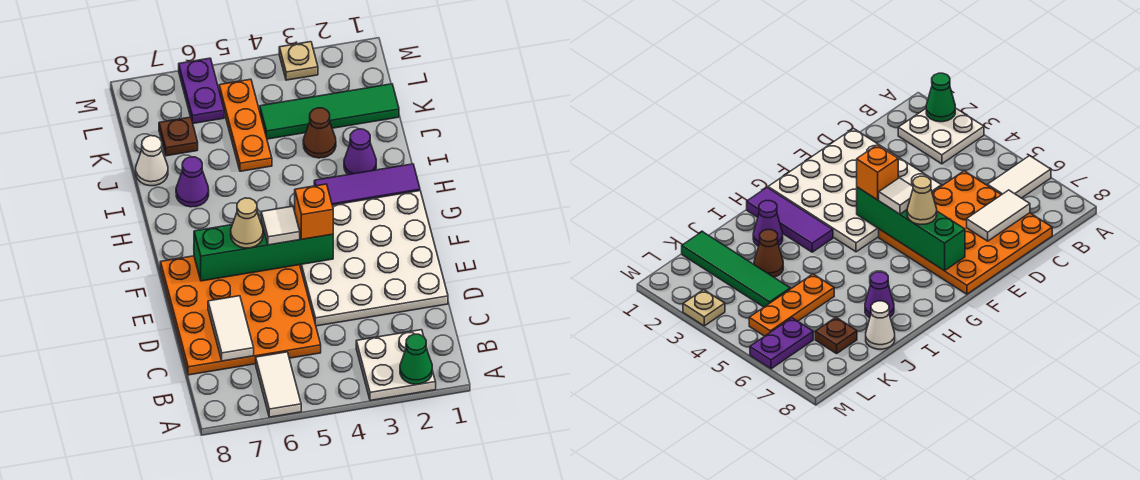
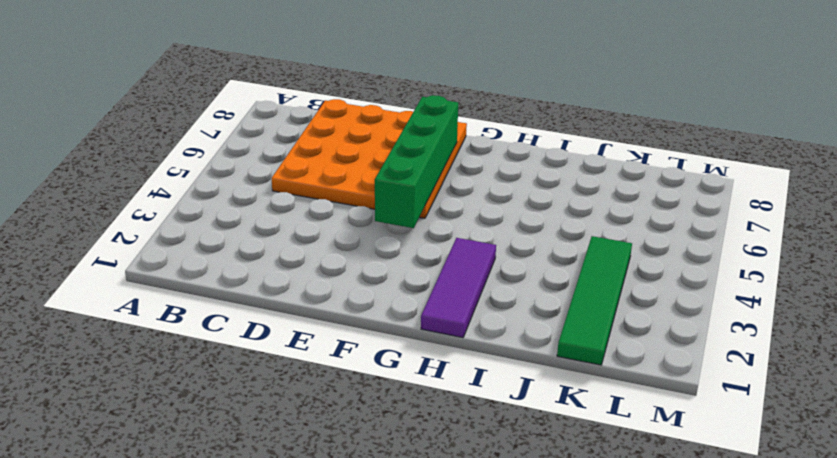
none -> white 2x2 plate [356,330,436,401]
none -> white 1x2 tile [256,352,301,417]
none -> white 4x4 plate [300,191,448,326]

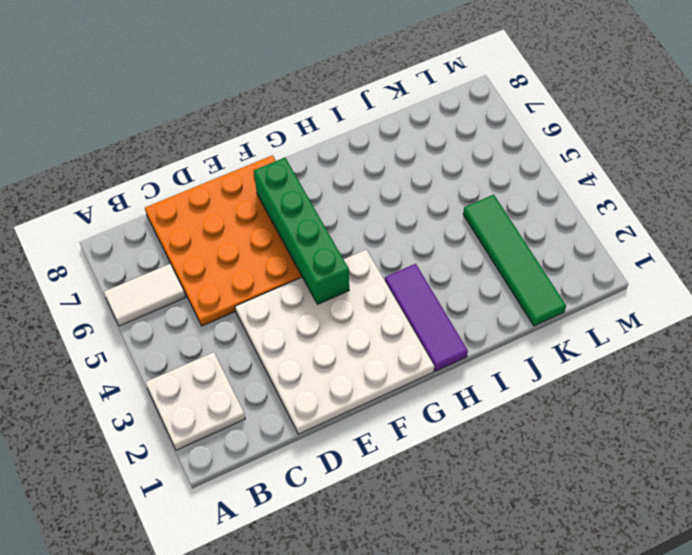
none -> purple 1x1 cone [344,129,376,175]
none -> purple 1x1 cone [176,157,209,207]
none -> brown 1x1 cone [303,108,336,158]

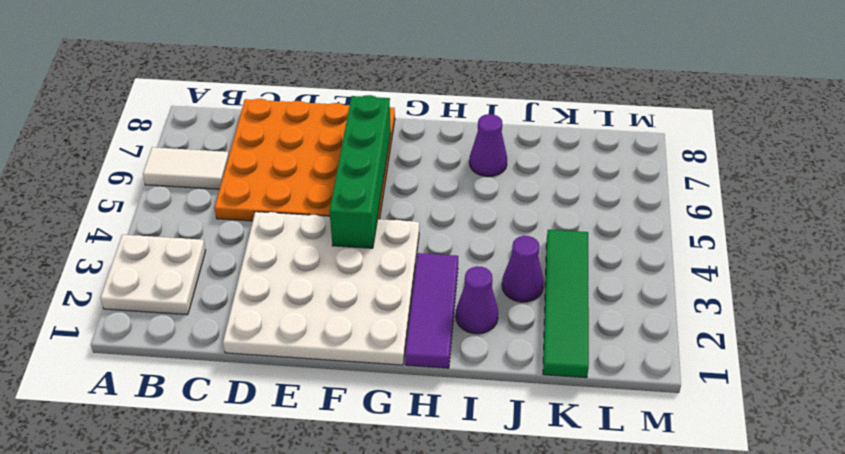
purple 1x1 cone [502,236,544,302] -> brown 1x1 cone [303,108,336,158]
none -> orange 1x3 plate [219,79,272,171]
none -> white 1x1 cone [136,136,168,186]
none -> brown 1x1 plate [159,117,198,156]

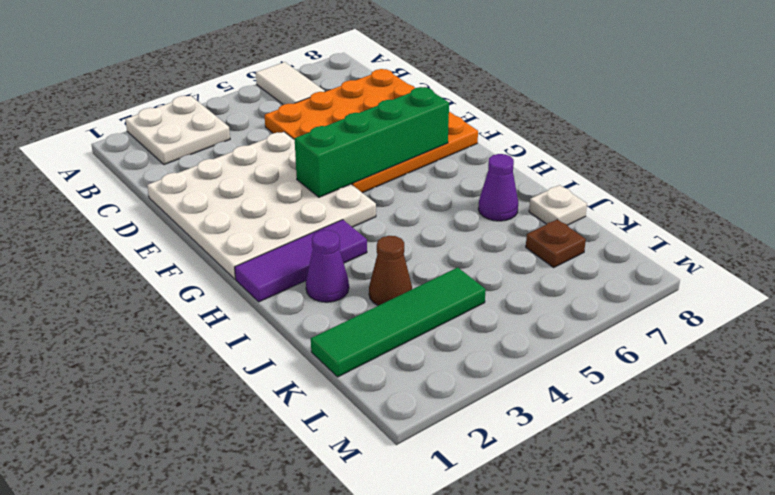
white 1x1 plate [529,185,587,225] -> white 1x1 cone [136,136,168,186]
none -> orange 1x3 plate [219,79,272,171]
none -> purple 1x2 plate [179,58,224,123]
none -> tan 1x1 plate [279,42,318,80]

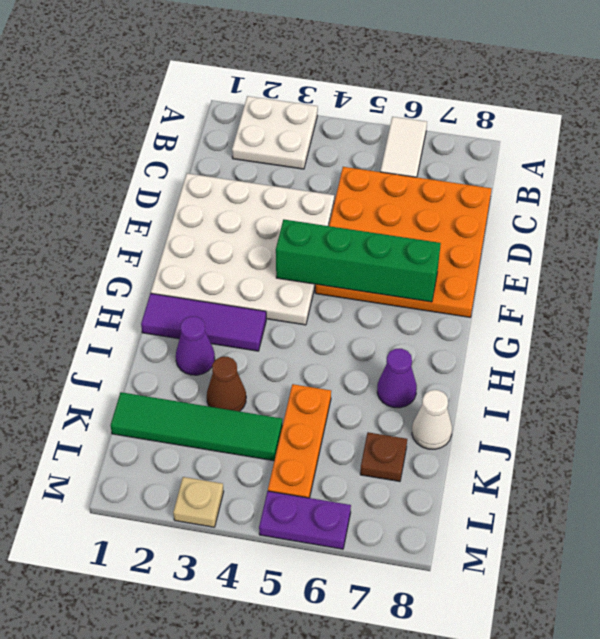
purple 1x2 plate [259,491,351,549] -> purple 1x2 plate turned to [179,58,224,123]
none -> green 1x1 cone [400,334,432,384]
none -> white 1x2 tile [208,296,254,361]
none -> orange 1x1 brick [294,184,333,239]

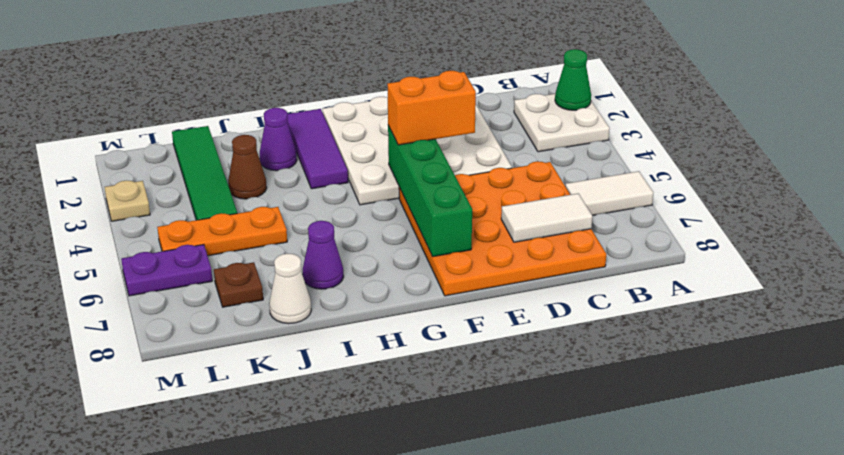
orange 1x2 brick [387,71,476,145] -> orange 1x1 brick [294,184,333,239]
none -> white 1x1 tile [261,206,300,245]
none -> tan 1x1 cone [231,198,263,248]

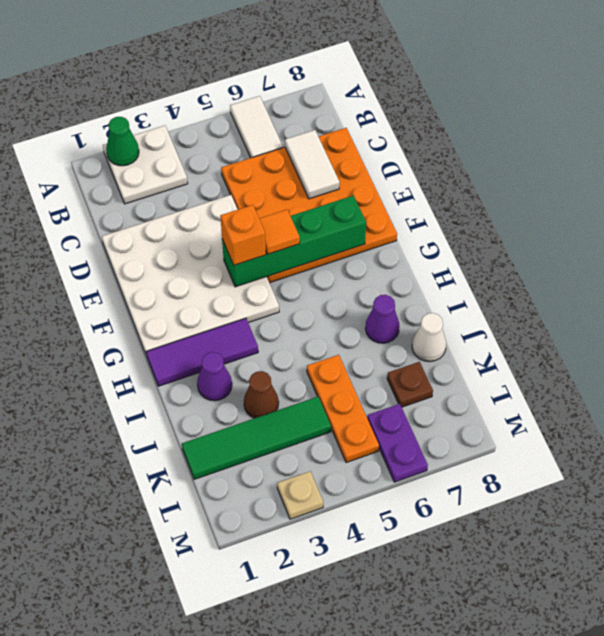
orange 1x1 tile [259,210,300,254] -> white 1x1 tile [261,206,300,245]
none -> tan 1x1 cone [231,198,263,248]

